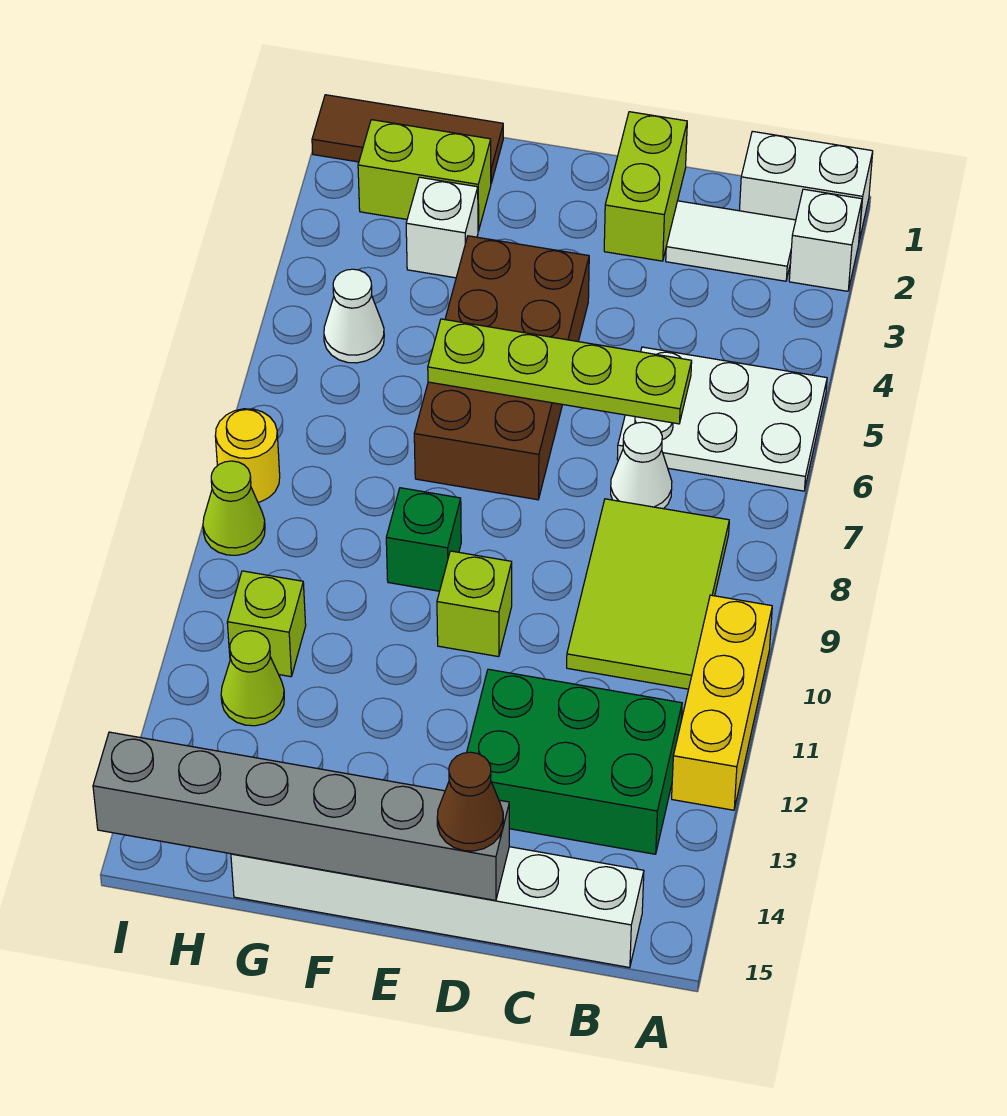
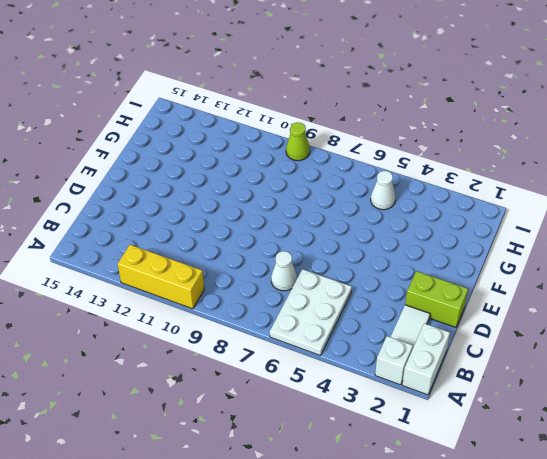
none -> lime 2x3 tile [567,499,729,689]
none -> green 2x3 brick [467,669,682,854]
none -> white 1x6 brick [231,847,644,968]

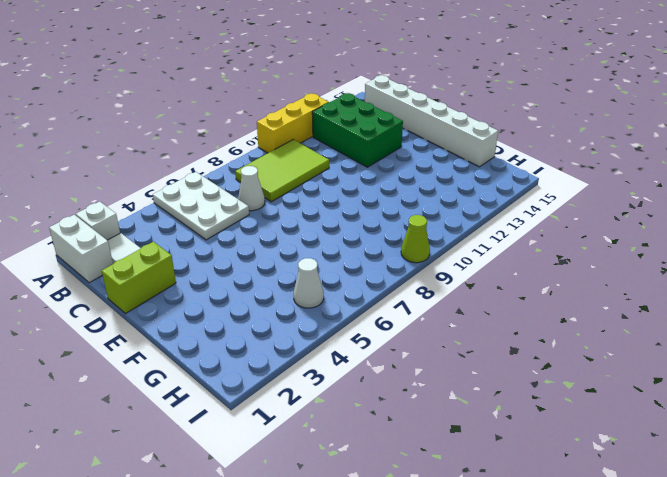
none -> brown 2x4 brick [414,236,589,500]
none -> lime 1x1 brick [437,551,512,657]
none -> green 1x1 brick [386,488,461,591]

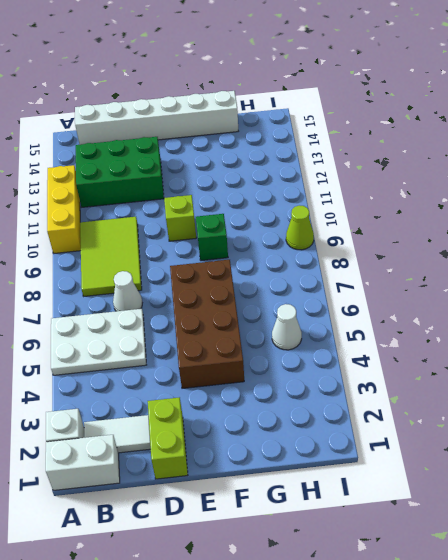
none -> brown 1x3 tile [312,95,503,183]
none -> lime 1x2 brick [358,120,491,231]
none -> white 1x1 brick [406,177,478,278]

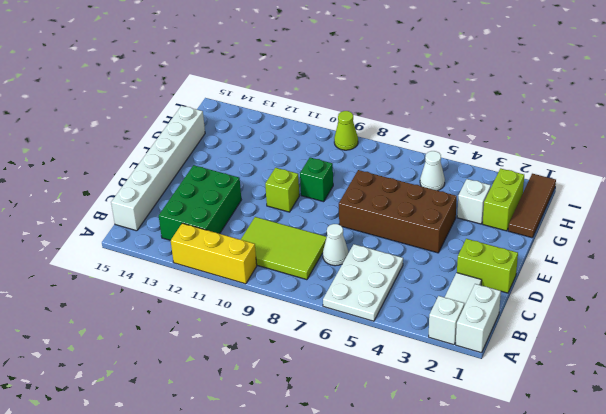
none -> lime 1x1 brick [227,571,306,677]
none -> lime 1x1 cone [221,631,284,726]
none -> yellow 1x1 round brick [215,409,280,502]

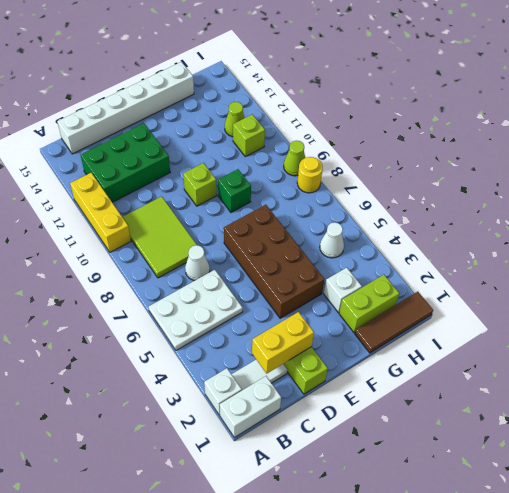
yellow 1x2 brick [252,312,314,373] -> none
none -> lime 1x4 plate [428,319,692,424]
none -> grey 1x6 brick [93,732,509,900]
none -> brown 1x1 cone [437,752,503,851]

